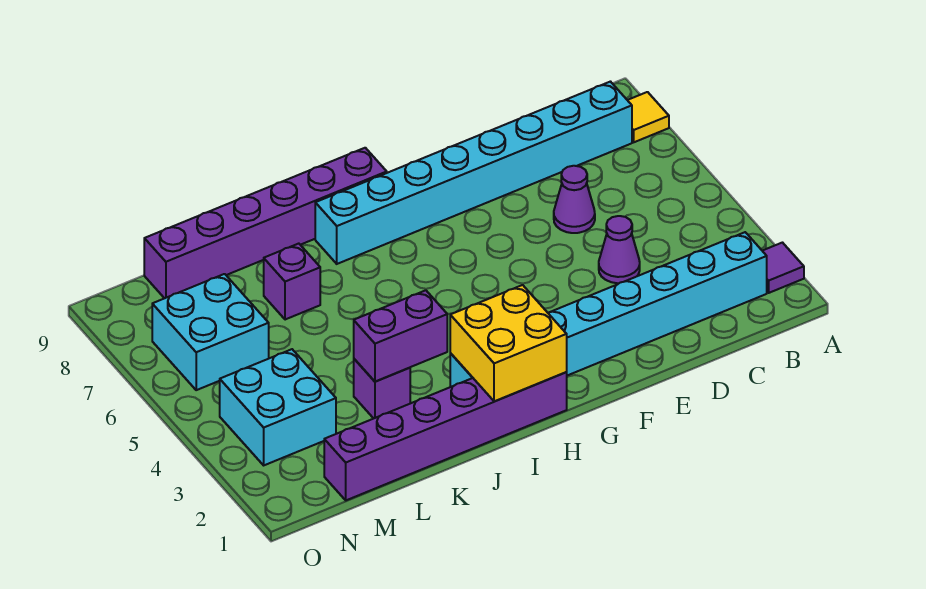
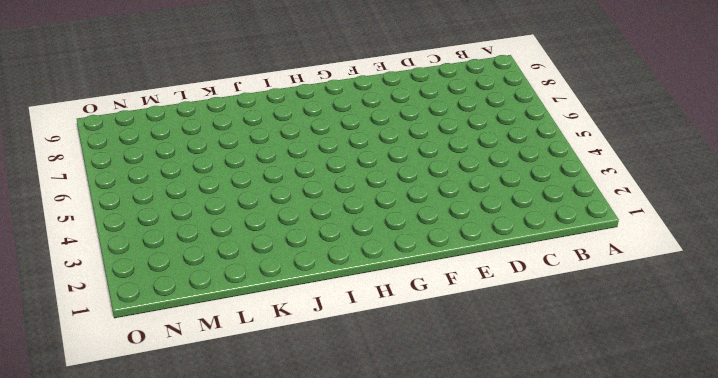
none -> purple 1x1 tile [763,243,804,293]
none -> yellow 1x1 tile [628,92,669,142]
none -> cyan 1x8 brick [450,232,767,387]

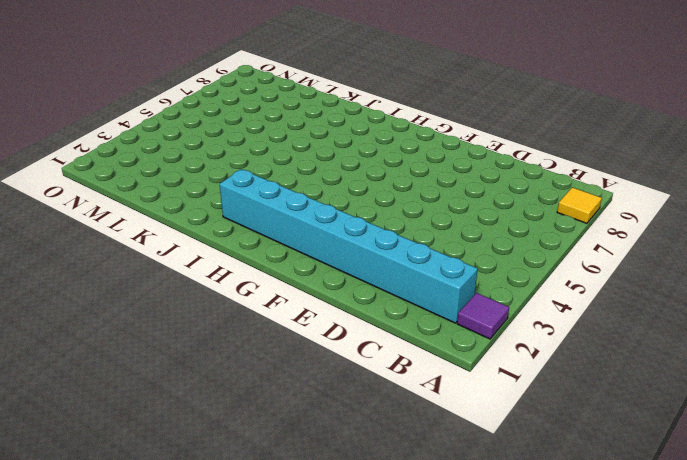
none -> cyan 1x8 brick [315,82,632,264]
none -> purple 1x1 cone [599,216,640,283]
none -> purple 1x1 cone [554,166,595,233]

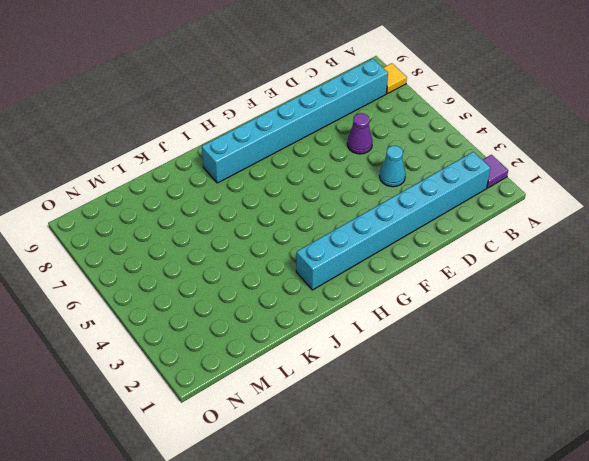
cyan 1x1 cone [380,146,406,187] -> purple 1x1 cone [599,216,640,283]
none -> purple 1x6 brick [324,372,567,500]
none -> purple 1x6 brick [144,148,387,298]
none -> purple 1x1 brick [354,359,410,418]

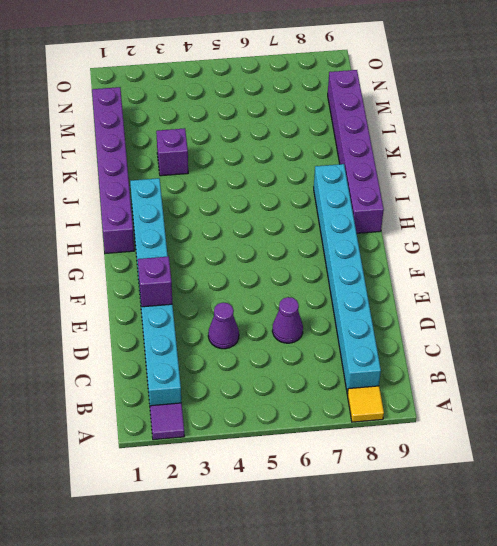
purple 1x1 brick [138,256,172,307] -> purple 1x1 brick moved to [264,244,320,320]
none -> cyan 2x2 brick [220,349,336,465]
none -> cyan 2x2 brick [152,274,269,390]
none -> yellow 2x2 brick [450,285,567,402]

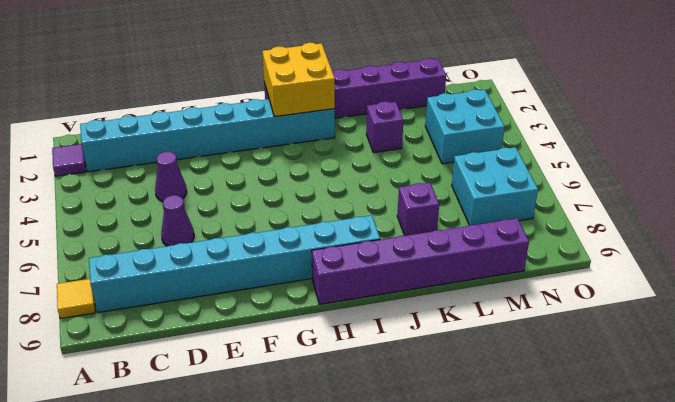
none -> purple 1x2 brick [354,290,447,382]

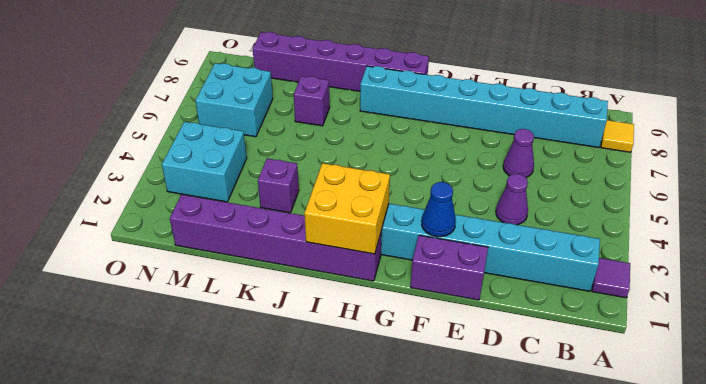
purple 1x2 brick [410,235,488,300] -> purple 1x2 brick moved to [354,290,447,382]
blue 1x1 cone [422,182,456,237] -> none

